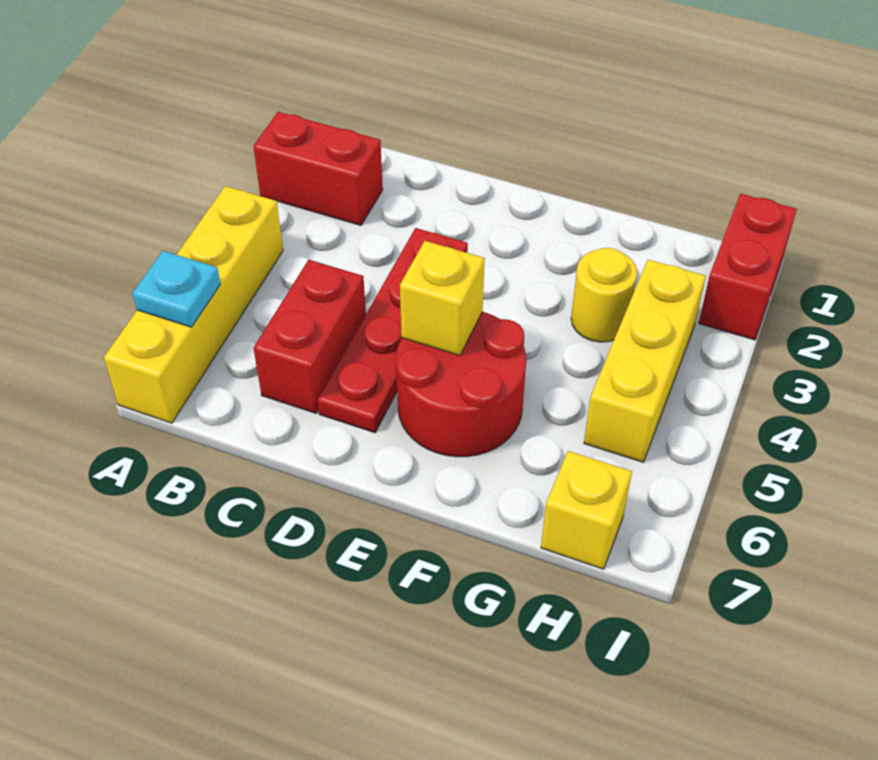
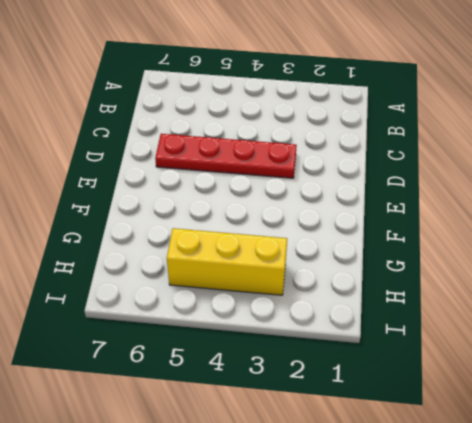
none -> red 1x2 brick [253,112,383,225]
none -> yellow 1x4 brick [104,186,283,423]

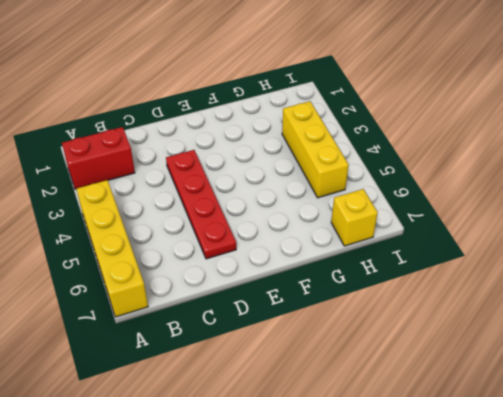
none -> red 1x2 brick [254,260,366,413]
none -> red 2x2 round brick [396,312,526,457]

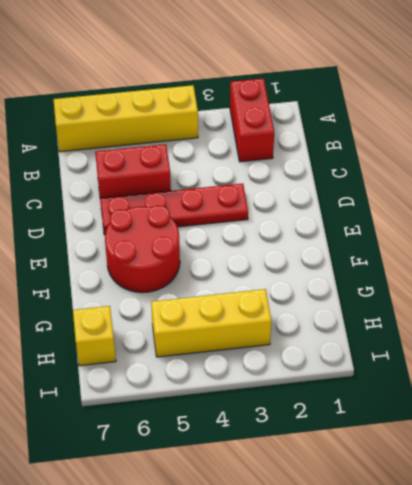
none -> yellow 1x1 round brick [571,248,637,342]
none -> red 1x2 brick [699,194,797,340]

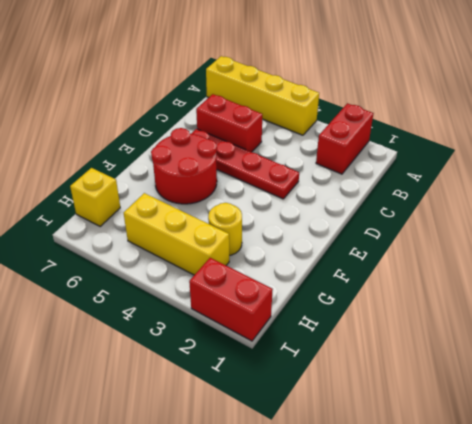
none -> cyan 1x1 plate [132,251,220,327]
none -> yellow 1x1 brick [400,241,485,355]

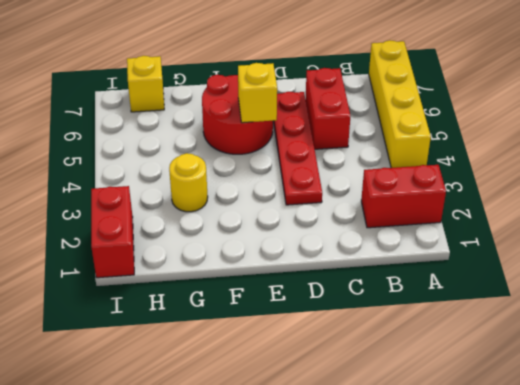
none -> yellow 1x3 brick [584,260,706,462]
none -> cyan 1x1 plate [132,251,220,327]

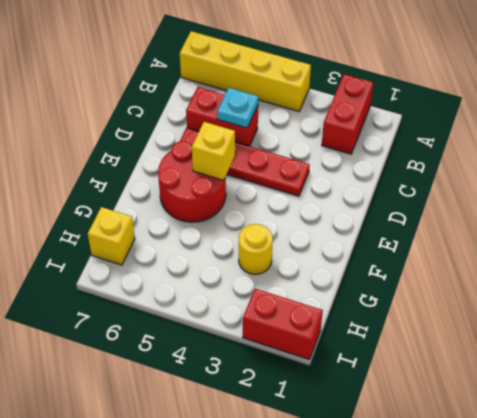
cyan 1x1 plate [217,88,258,128] -> cyan 1x1 plate moved to [132,251,220,327]
none -> yellow 1x3 brick [584,260,706,462]

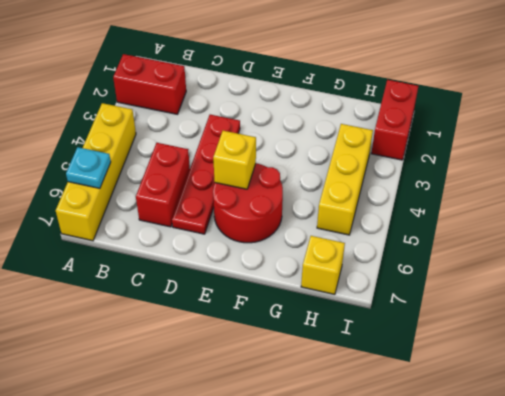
none -> yellow 1x1 round brick [571,248,637,342]

